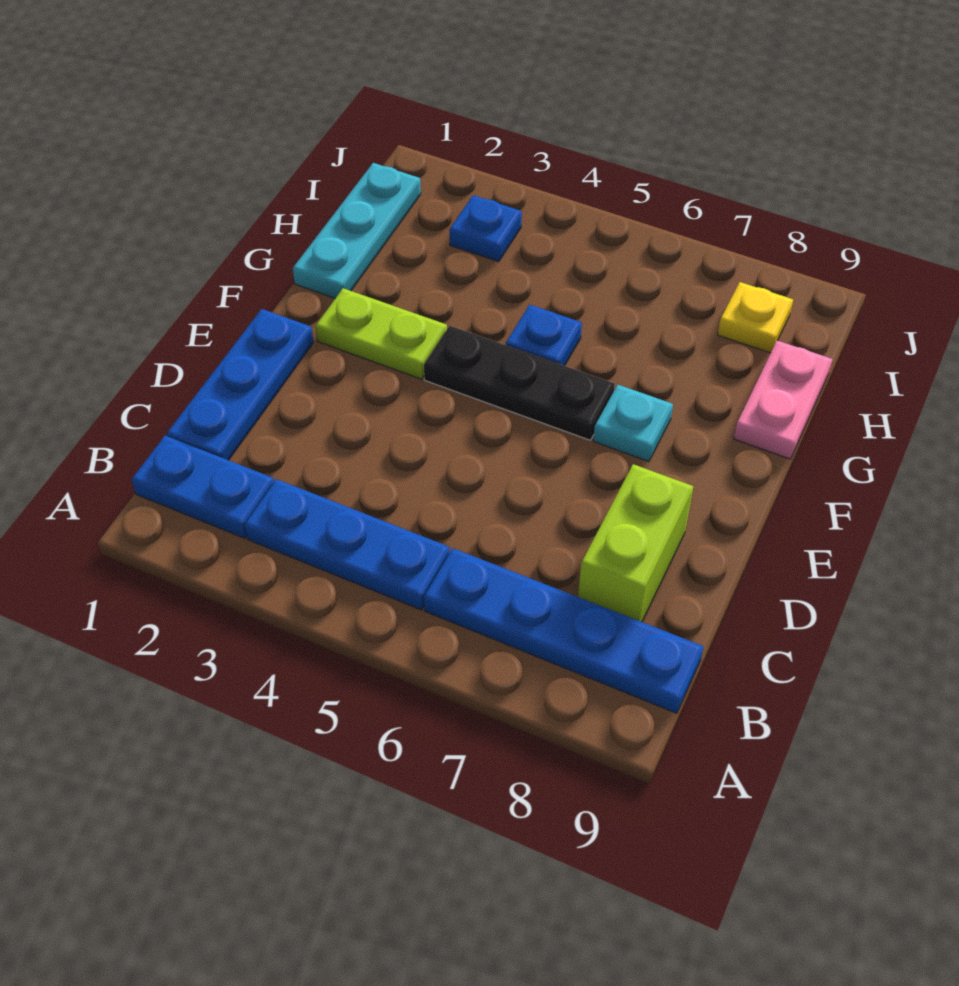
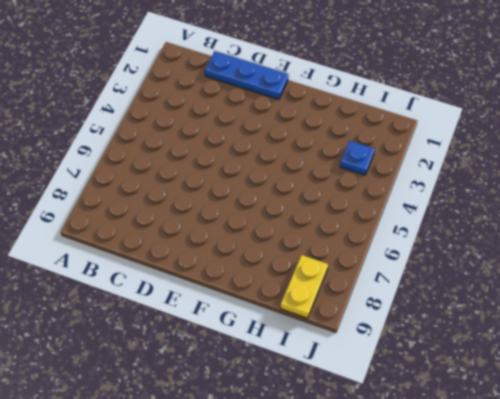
yellow 1x2 plate [280,255,328,318] -> yellow 1x1 plate [718,282,793,353]
none -> blue 1x2 plate [132,436,274,538]
none -> blue 1x3 plate [245,479,450,610]
none -> blue 1x4 plate [424,548,704,713]

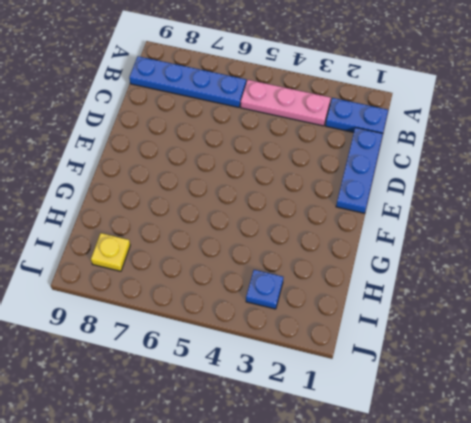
pink 1x3 plate [241,80,331,126] -> blue 1x3 plate [245,479,450,610]
none -> lime 1x2 brick [578,464,693,622]
none -> lime 1x2 plate [316,288,447,379]
none -> black 1x3 plate [424,326,615,440]

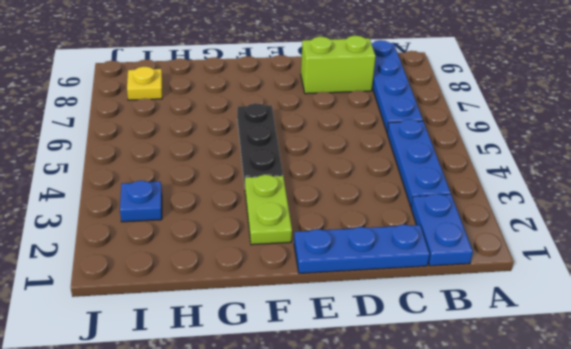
none -> cyan 1x1 plate [593,385,673,462]
none -> cyan 1x3 plate [293,163,421,298]
none -> blue 1x1 plate [506,305,582,366]

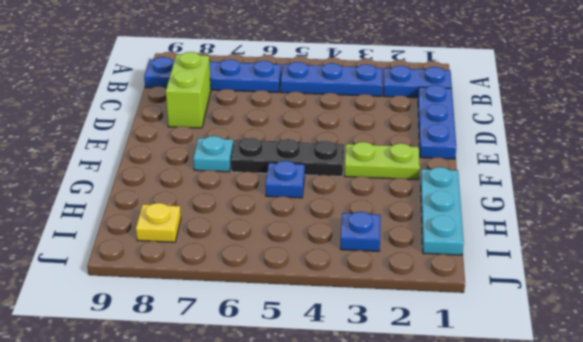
none -> pink 1x2 plate [734,340,832,459]

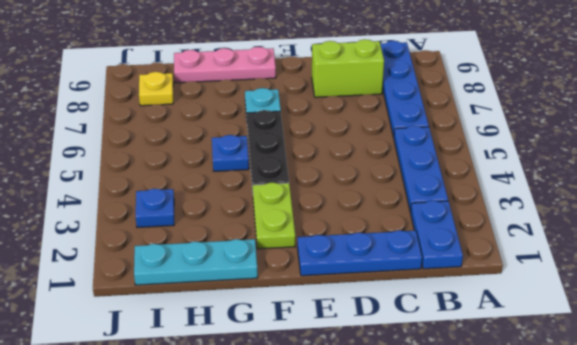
pink 1x3 plate [174,47,276,83] -> pink 1x2 plate [734,340,832,459]

